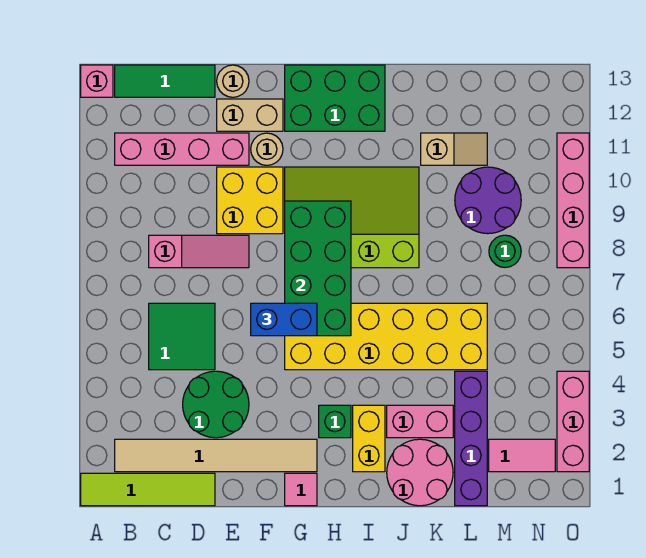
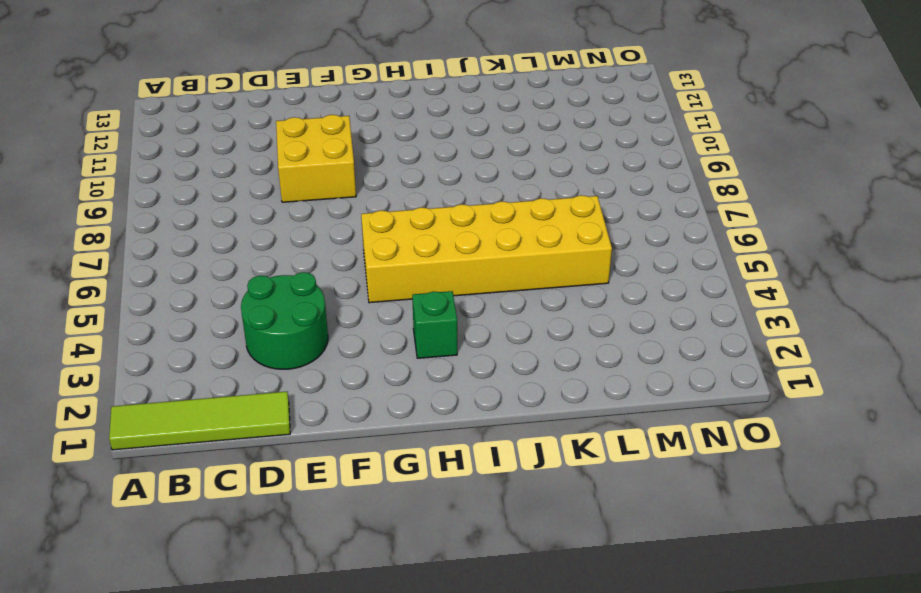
none -> pink 1x1 brick [81,65,113,97]
none -> tan 1x6 tile [115,439,317,472]
none -> pink 1x4 brick [115,133,249,165]

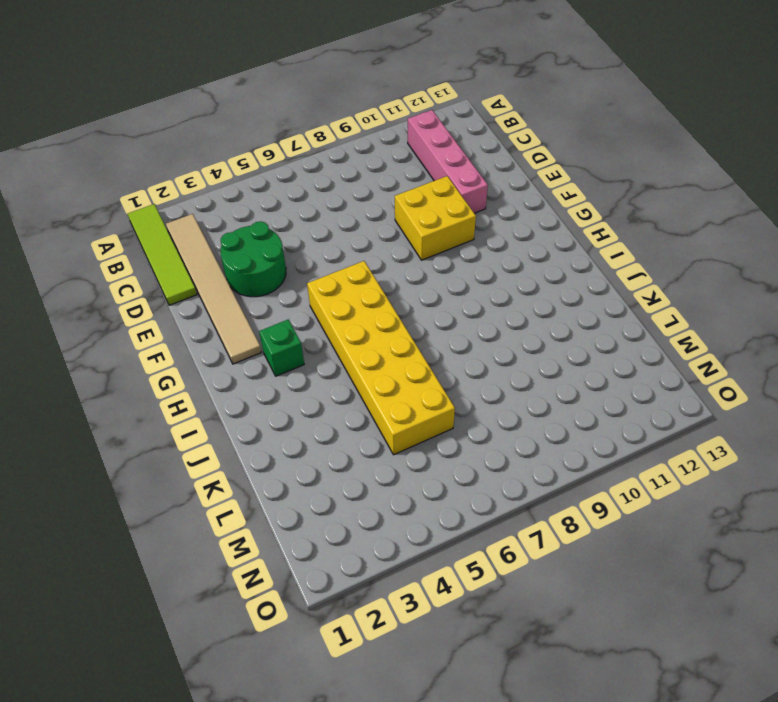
none -> pink 1x1 brick [81,65,113,97]
none -> green 1x3 tile [115,65,215,97]
none -> green 2x2 tile [149,303,215,370]

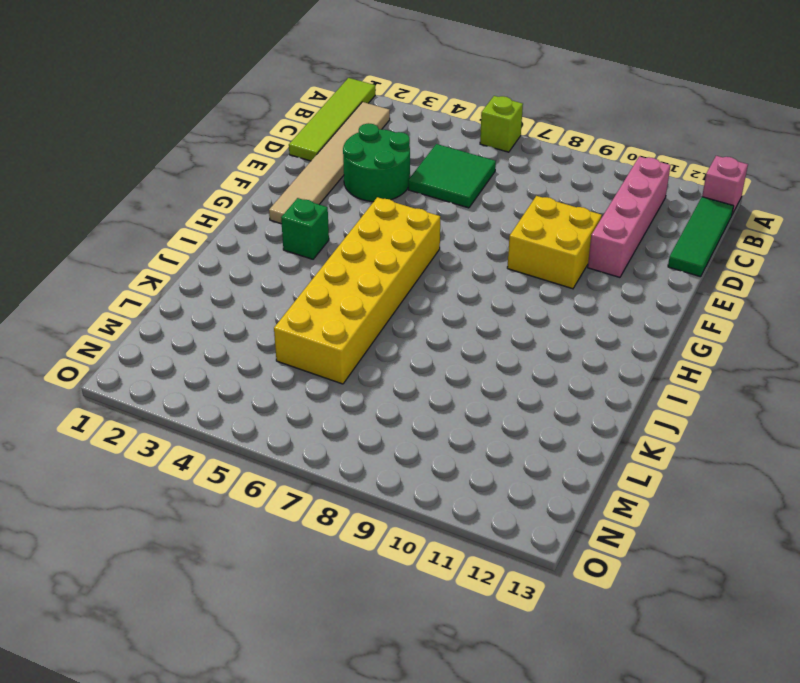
lime 1x1 brick [480,96,523,152] -> none
none -> pink 1x3 slope [149,235,249,268]
none -> tan 1x2 brick [217,99,283,131]
none -> tan 1x1 round brick [217,65,249,97]

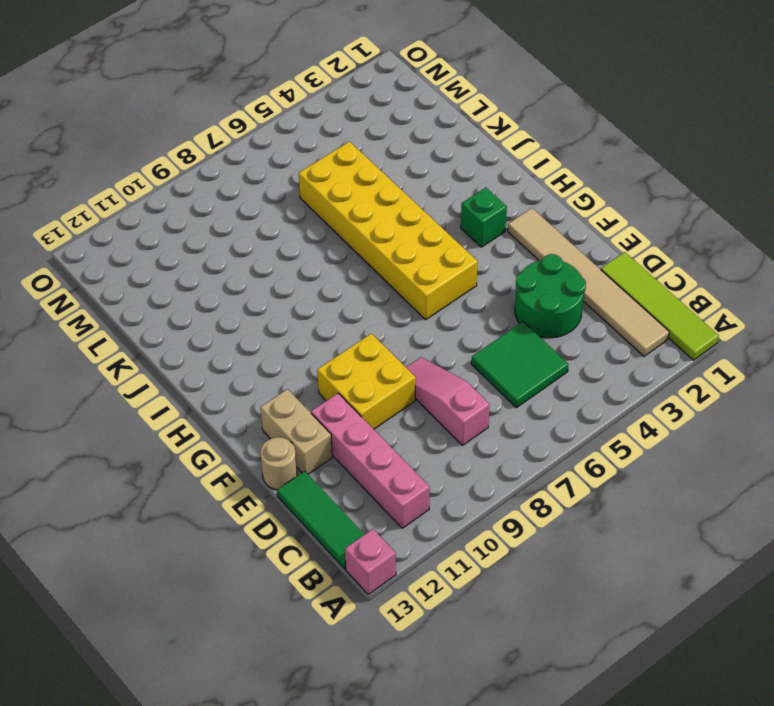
none -> tan 1x1 round brick [251,133,283,165]
none -> pink 1x1 tile [285,473,317,506]
none -> lime 3x4 slope [285,167,419,268]

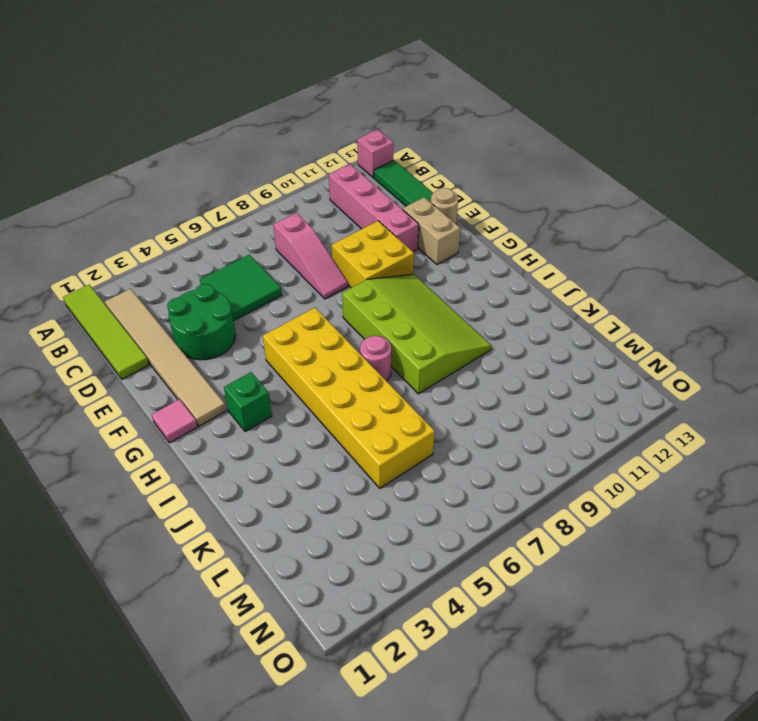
pink 1x1 round brick [360,336,391,381] -> none
none -> tan 1x1 round brick [251,133,283,165]
none -> green 2x3 brick [285,65,385,131]
none -> yellow 1x2 brick [353,405,385,472]

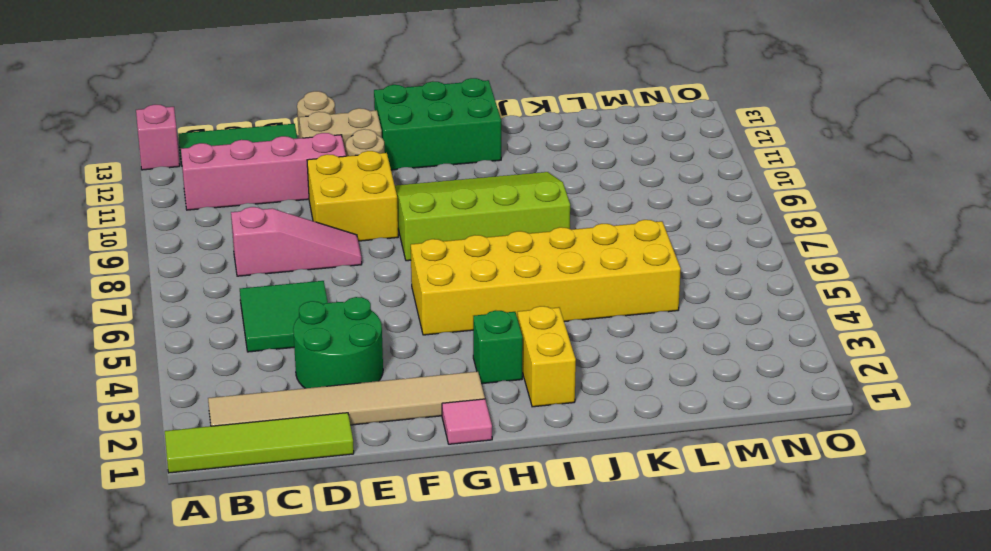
none -> pink 2x2 round brick [387,439,453,506]
none -> pink 1x2 brick [387,405,453,438]
none -> tan 1x2 slope [421,133,487,165]

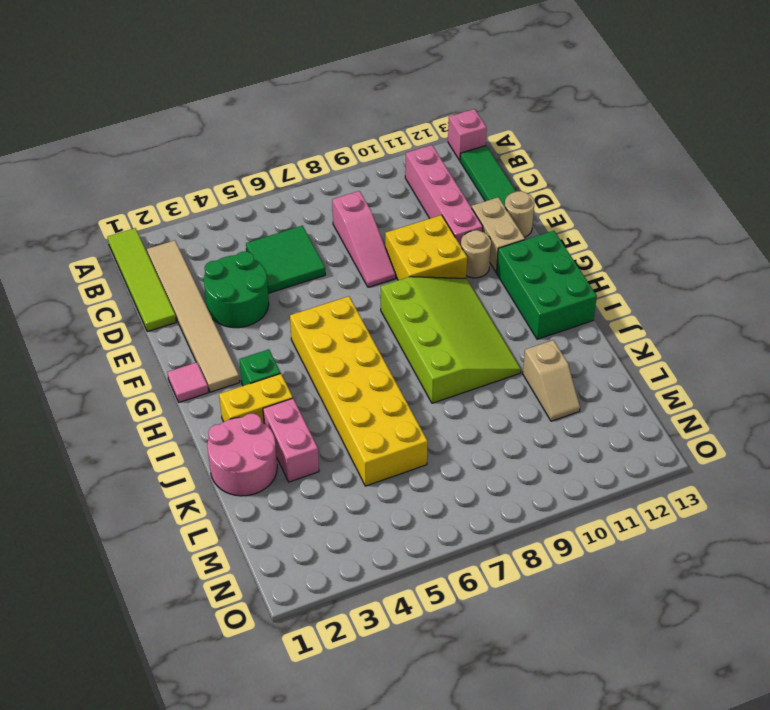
none -> purple 1x4 brick [455,371,487,506]
none -> purple 2x2 round brick [455,167,521,234]
none -> pink 1x2 tile [489,439,555,472]

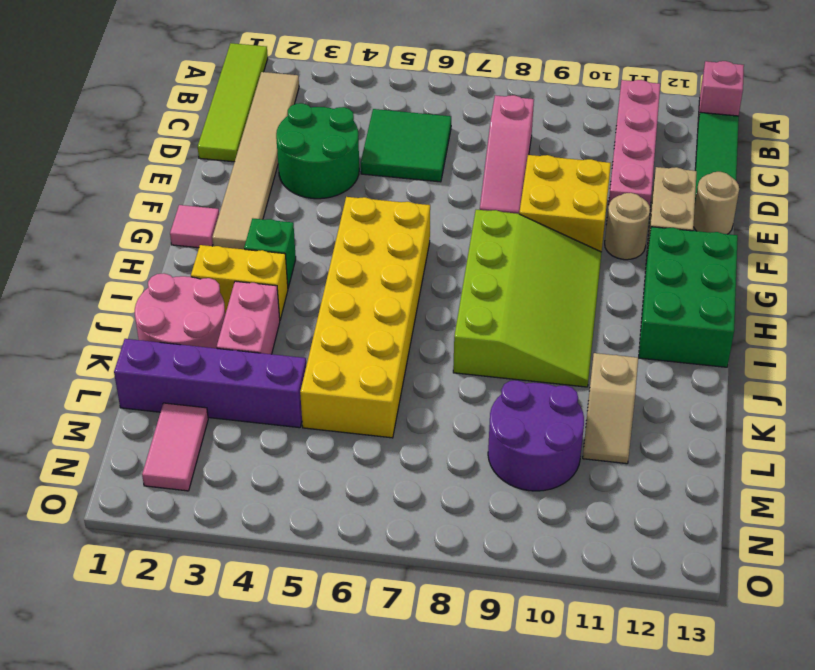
none -> green 1x1 round brick [489,235,521,267]
none -> pink 1x3 brick [557,371,589,472]
none -> pink 1x4 brick [557,133,589,268]

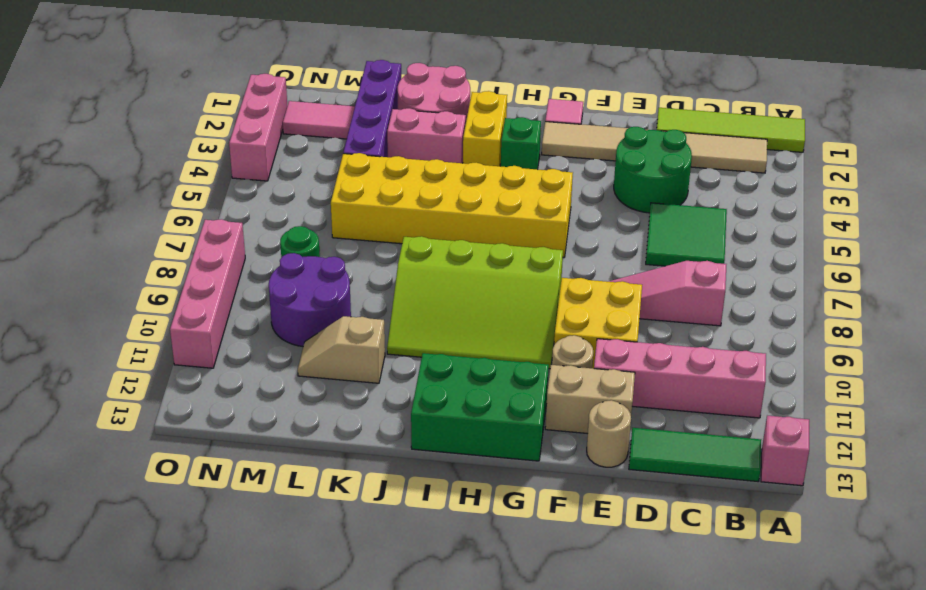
none -> green 2x4 brick [285,201,351,336]
none -> blue 1x2 brick [251,303,317,336]

